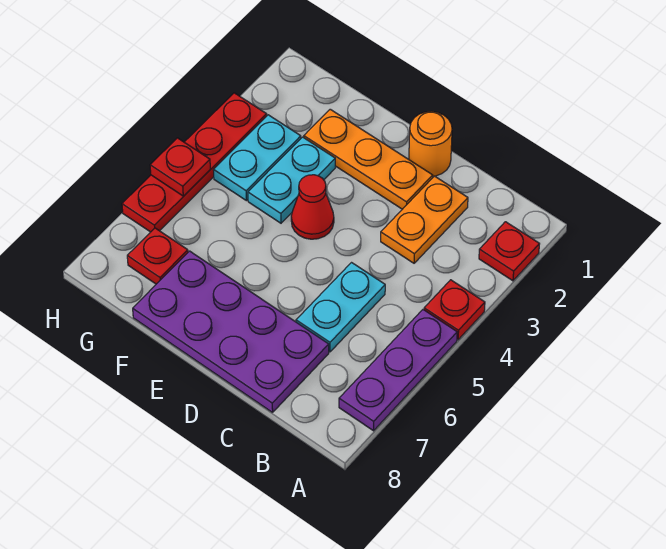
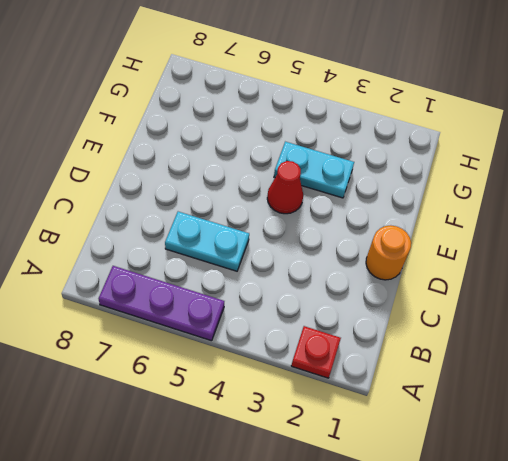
none -> red 1x1 plate [424,280,485,340]
none -> orange 1x2 plate [381,176,468,263]
none -> purple 2x4 plate [133,251,329,412]

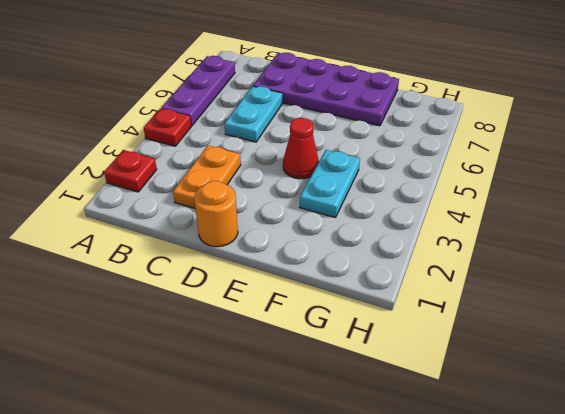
none -> orange 1x3 plate [304,109,433,209]
none -> cyan 1x2 plate [214,115,301,201]
none -> red 1x1 plate [127,228,188,284]

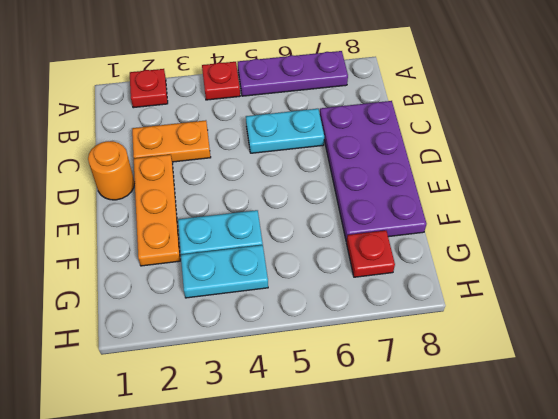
none -> red 1x1 cone [291,175,334,239]
none -> red 1x4 plate [122,93,267,232]
none -> red 1x1 plate [150,138,210,196]

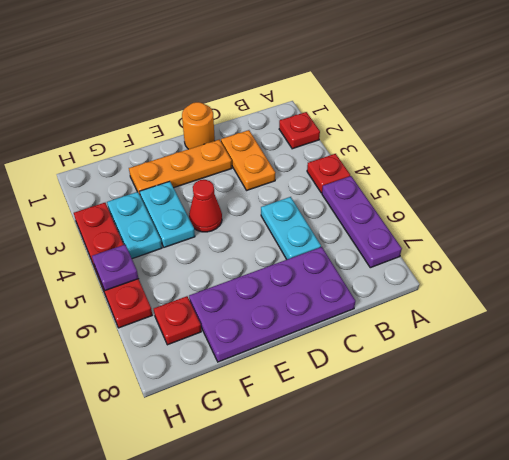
purple 1x1 plate [92,244,139,290] -> red 1x1 plate [150,138,210,196]

